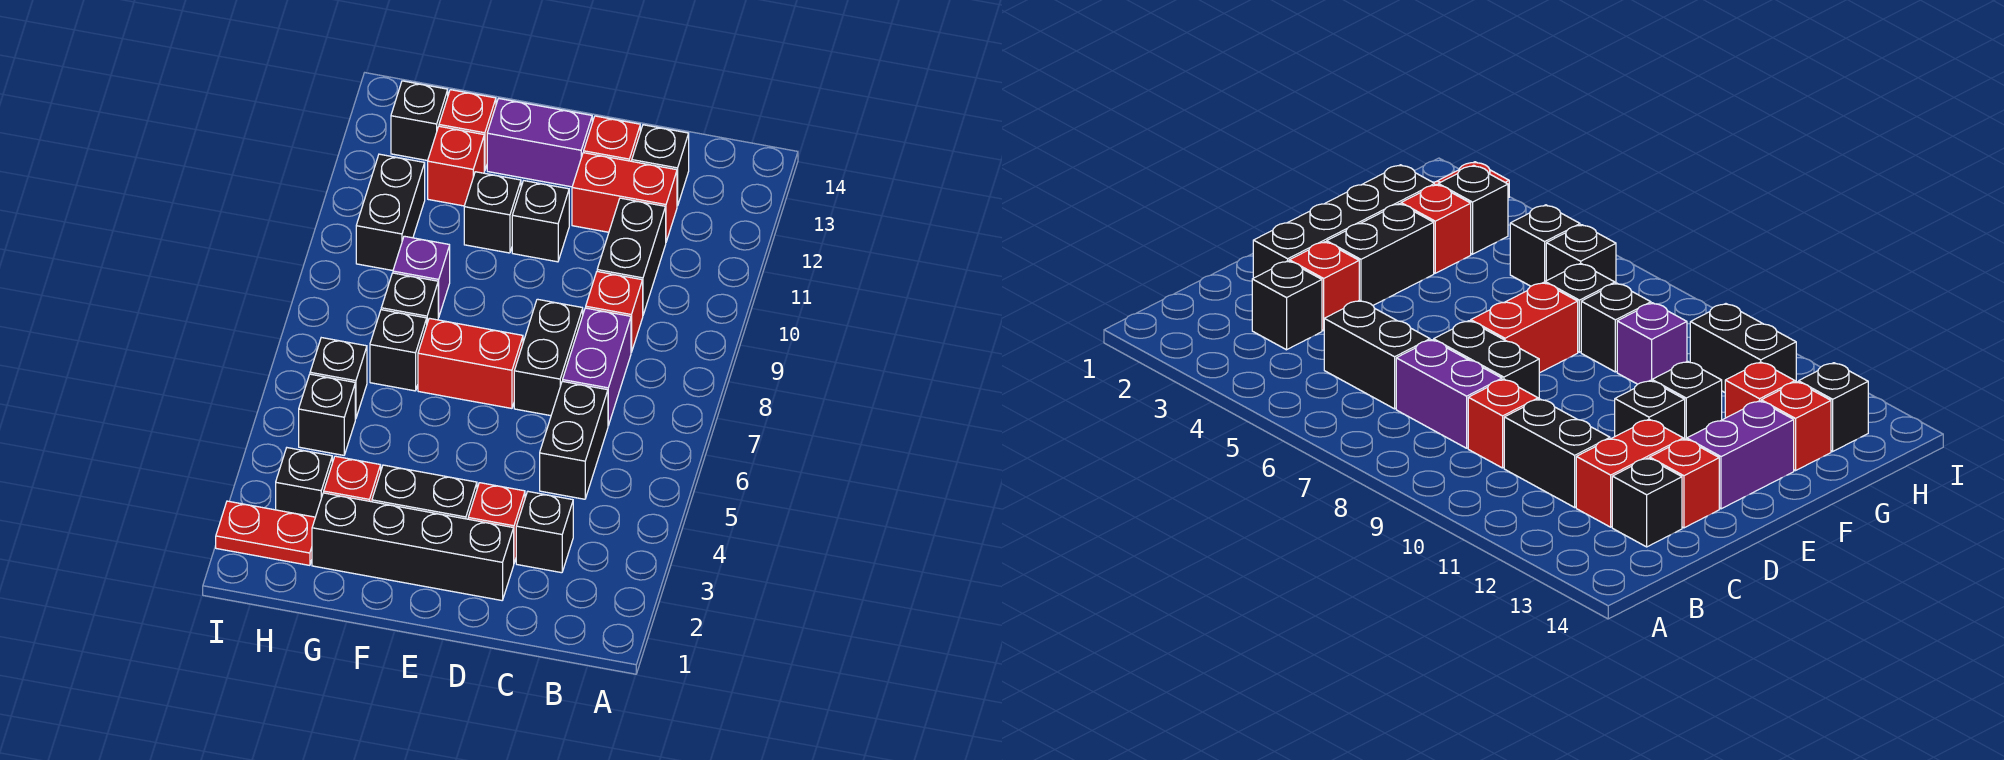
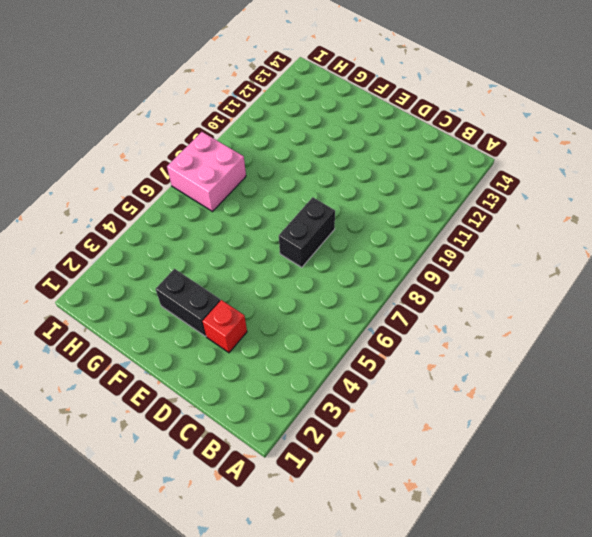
pink 2x2 brick [167,132,246,212] -> none
none -> black 1x1 brick [516,492,573,573]
none -> black 1x2 brick [540,381,608,499]
none -> purple 1x2 brick [563,308,631,426]

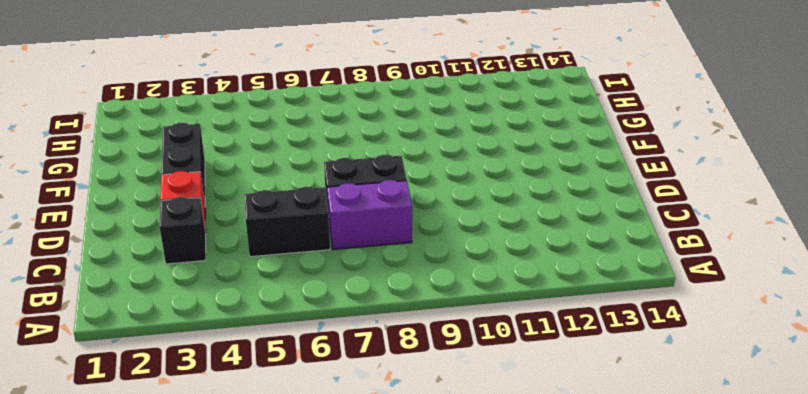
none -> red 1x1 brick [586,272,643,352]
none -> black 1x2 brick [597,198,666,315]
none -> red 1x2 brick [572,153,677,242]

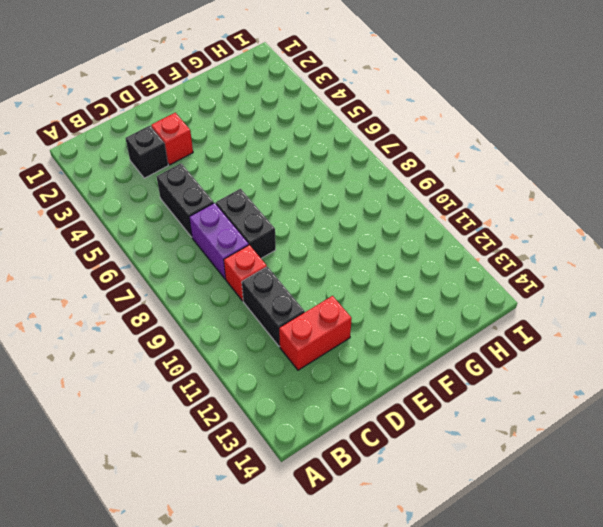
none -> black 1x1 brick [632,125,689,206]
none -> black 1x4 brick [312,493,514,600]
none -> red 1x1 brick [584,116,640,161]

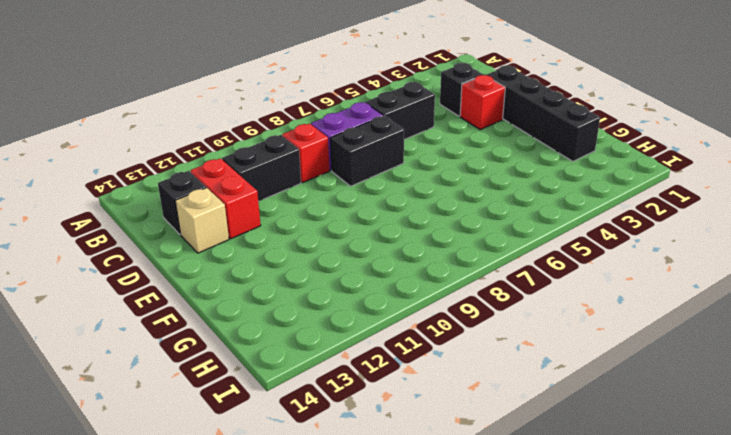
tan 1x1 brick [175,188,229,253] -> red 1x1 brick [584,116,640,161]
none -> black 1x2 brick [372,465,477,519]
none -> red 1x2 brick [418,318,523,408]
none -> black 1x1 brick [512,181,569,262]

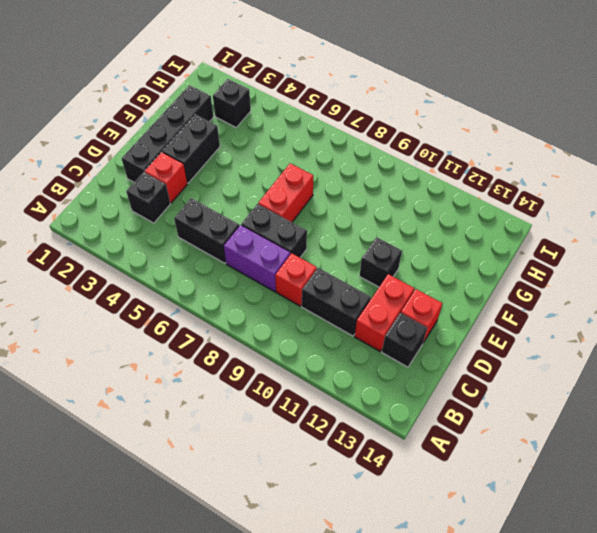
none -> purple 1x2 brick [487,98,592,187]
none -> black 1x1 brick [464,172,521,253]
none -> red 1x1 brick [324,456,381,502]

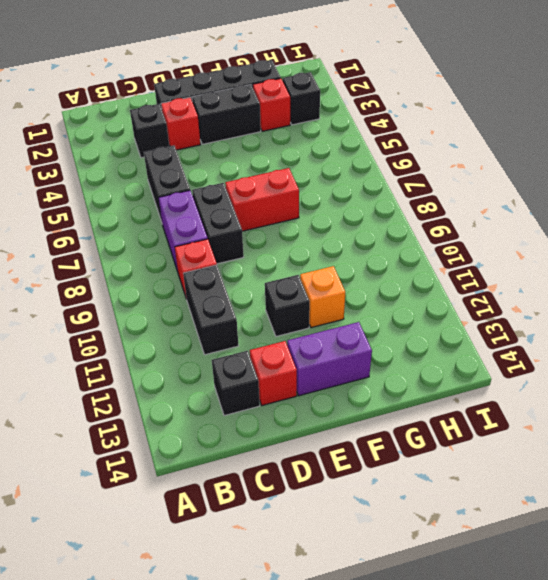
orange 1x1 brick [300,266,345,328] -> black 1x1 brick [464,172,521,253]
none -> red 1x2 brick [572,153,677,242]
none -> black 1x1 brick [370,310,427,391]
none -> black 1x1 brick [381,273,439,323]

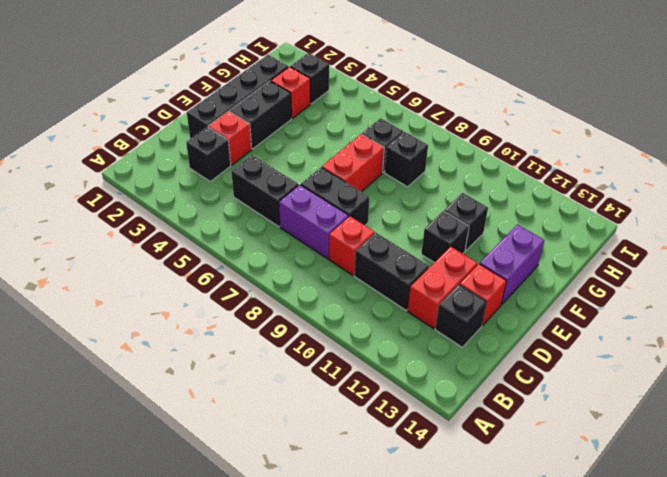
none -> purple 1x1 brick [393,236,450,317]
none -> red 1x1 brick [428,126,484,206]
none -> red 1x1 brick [439,90,496,171]

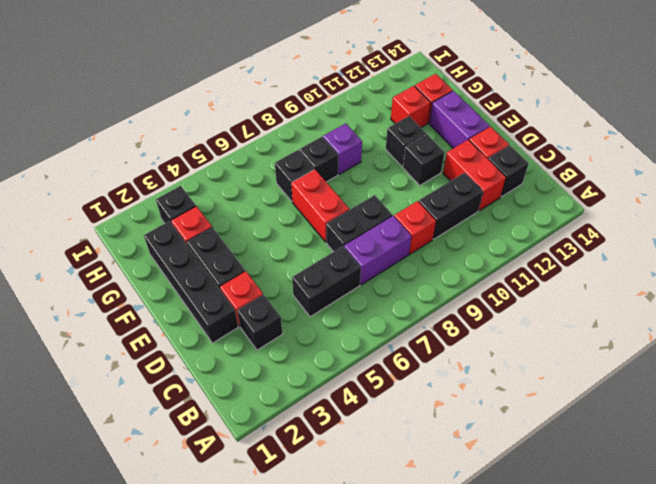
none -> red 1x2 plate [216,501,315,565]
none -> black 1x1 brick [299,374,355,455]
none -> black 1x1 brick [310,338,367,419]

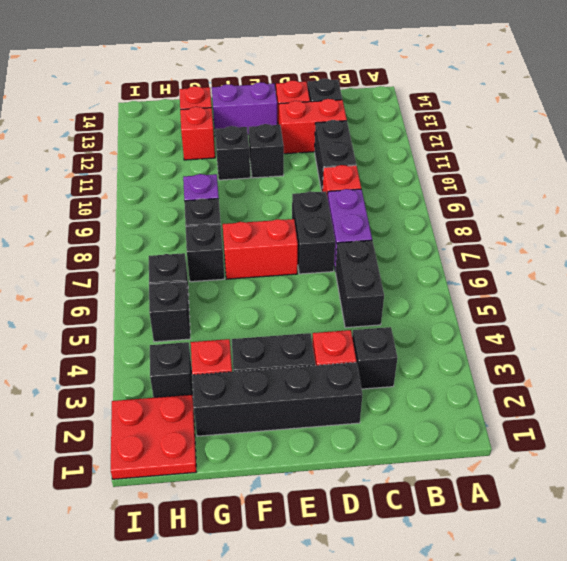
red 2x2 plate [111,395,196,479] -> red 1x2 plate [216,501,315,565]
none -> black 1x2 brick [356,154,425,270]
none -> black 1x1 brick [391,81,448,161]

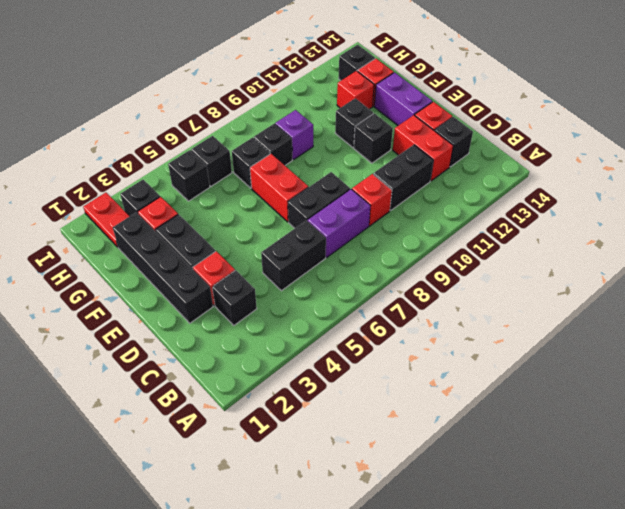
none -> black 1x2 brick [356,154,425,270]

